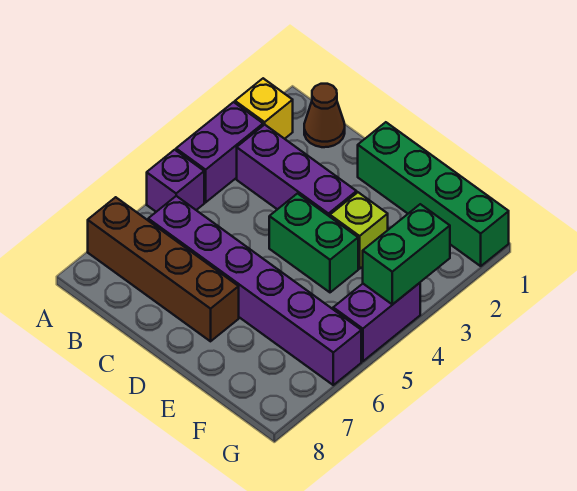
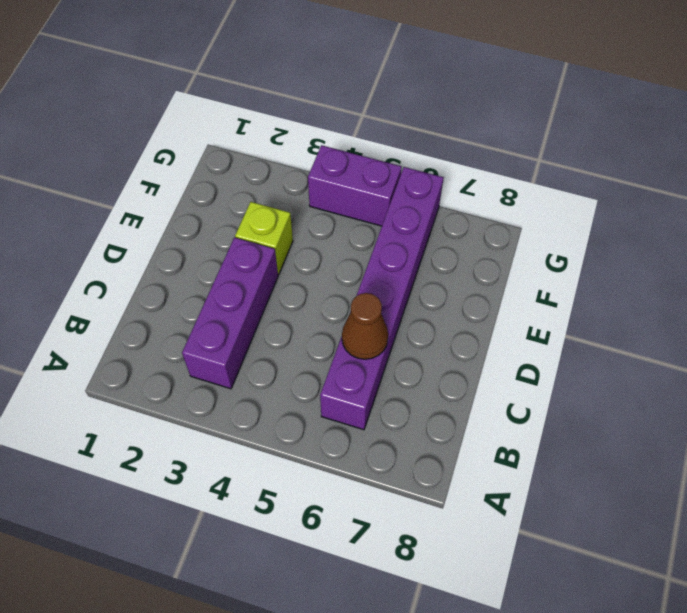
brown 1x1 cone [342,293,388,359] -> brown 1x1 cone moved to [304,84,345,147]
none -> yellow 1x1 brick [235,78,293,139]
none -> purple 1x2 brick [176,102,263,202]
none -> purple 1x1 brick [147,150,204,212]

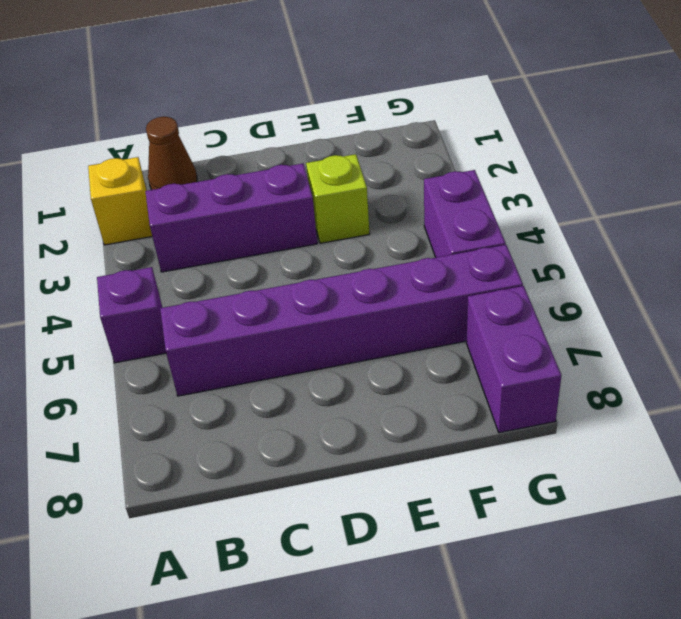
purple 1x2 brick [466,286,561,433] -> purple 1x2 brick moved to [176,102,263,202]
none -> brown 1x4 brick [88,197,239,341]
none -> green 1x4 brick [358,122,509,266]
none -> green 1x2 brick [269,194,358,292]

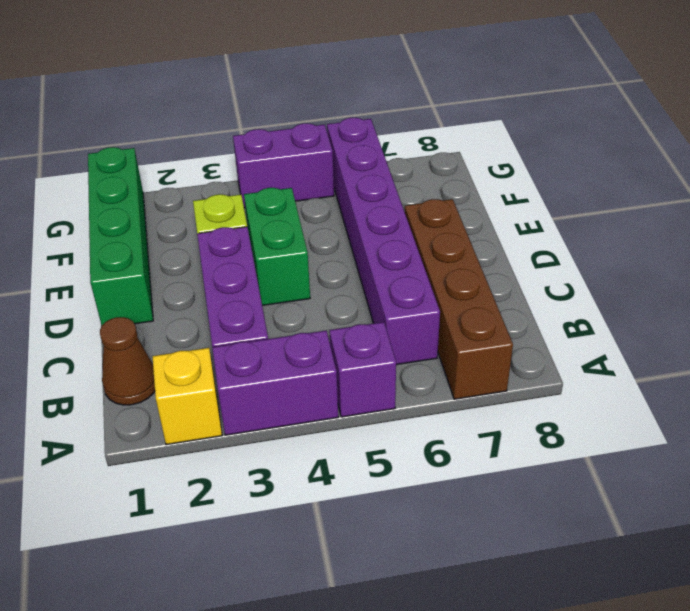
none -> green 1x2 brick [363,204,450,305]

